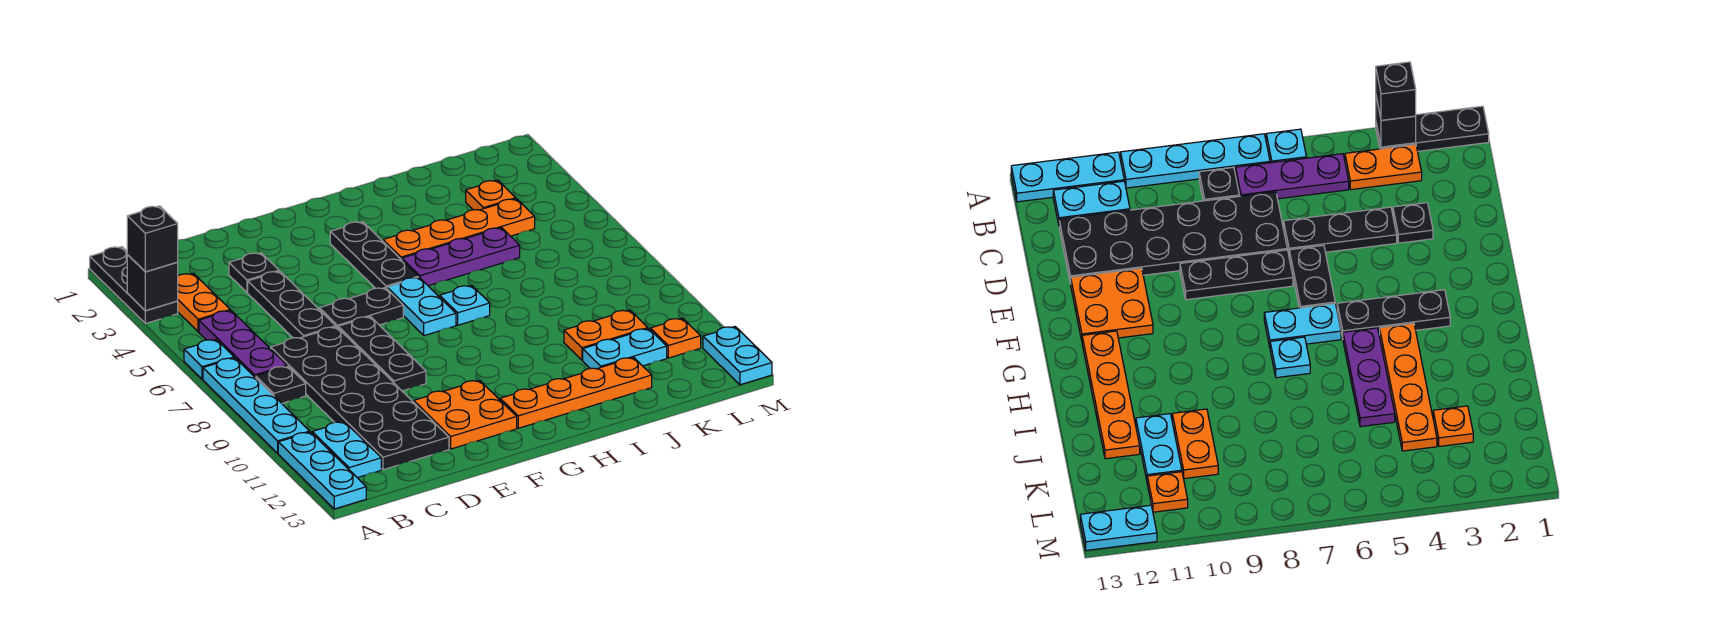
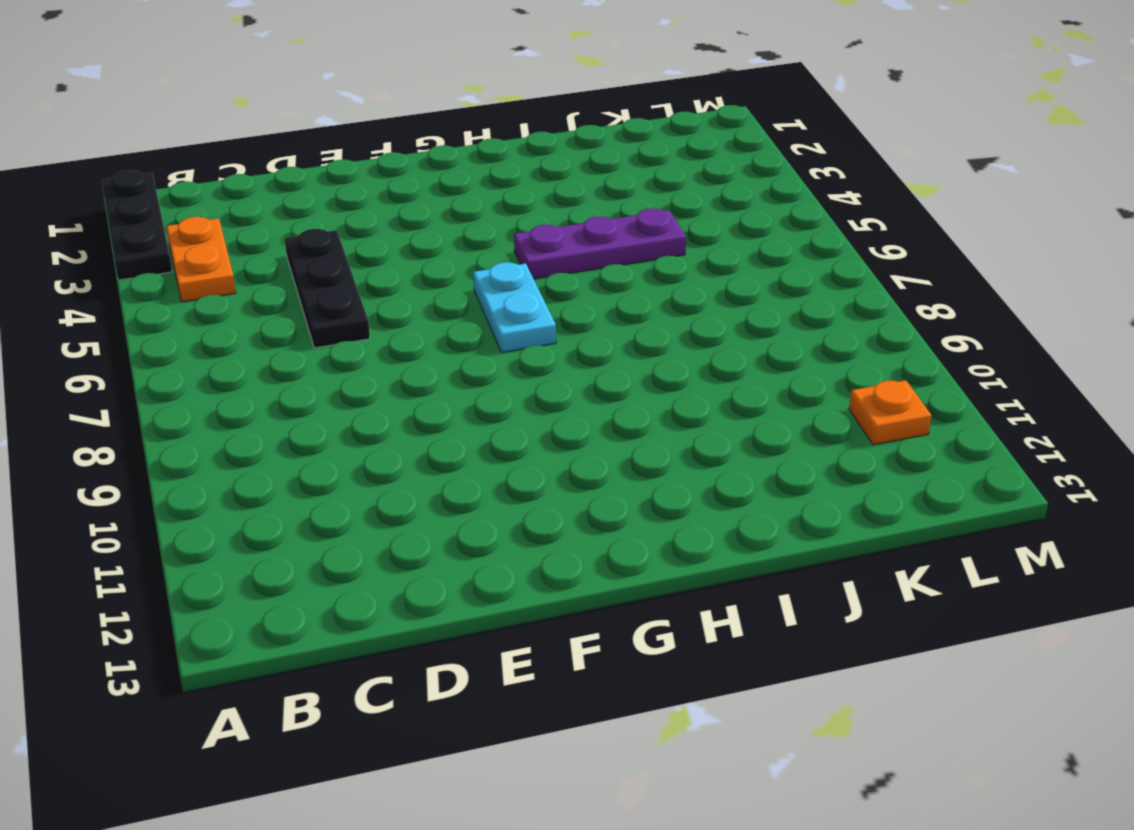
none -> cyan 1x1 plate [184,339,234,379]
none -> cyan 1x4 plate [203,358,310,453]
none -> cyan 1x3 plate [278,432,366,509]

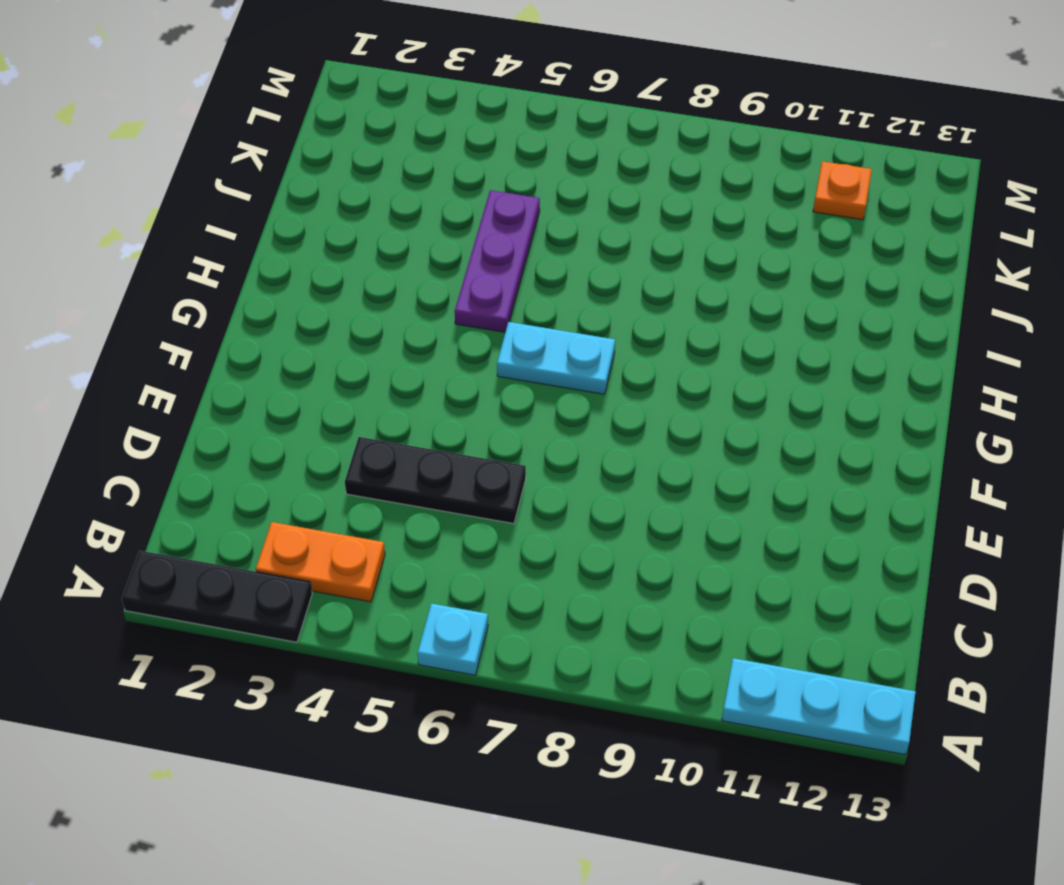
none -> cyan 1x4 plate [203,358,310,453]
none -> purple 1x3 plate [199,310,287,378]
none -> black 1x1 plate [256,366,306,403]

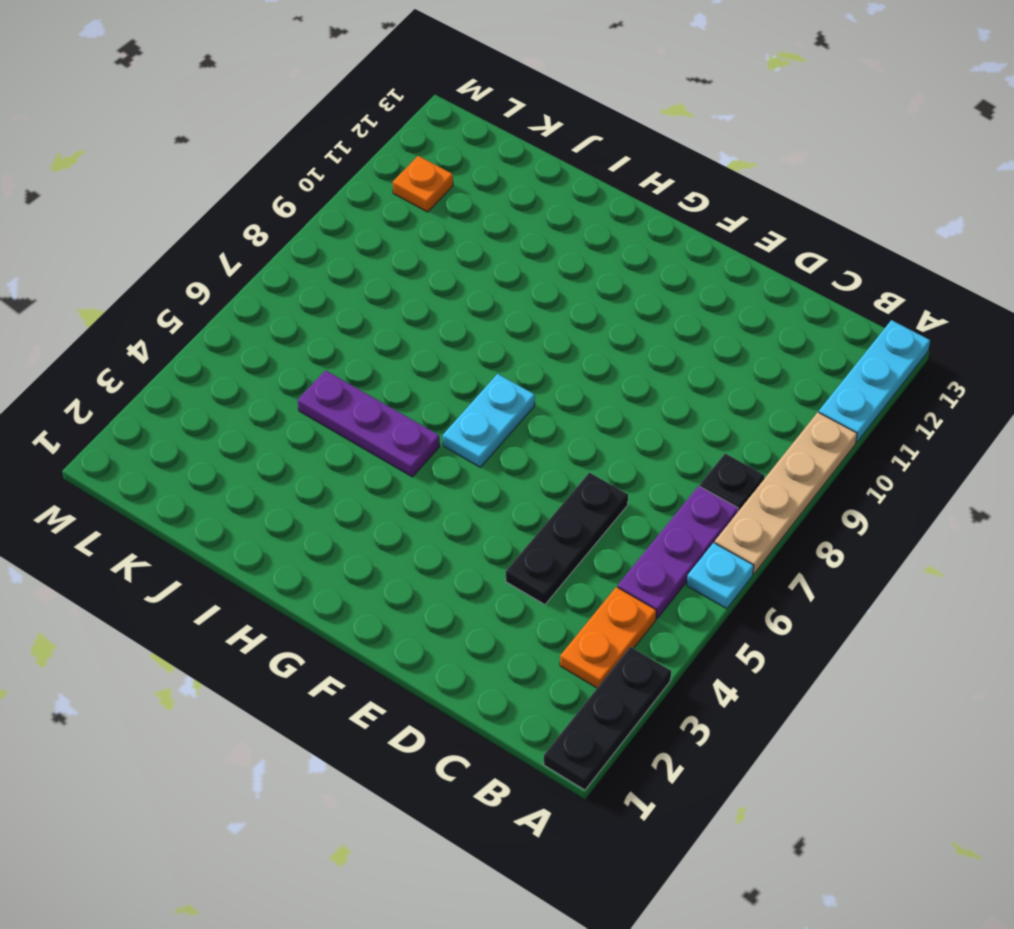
tan 1x4 plate [715,412,857,574] -> cyan 1x4 plate [203,358,310,453]
none -> cyan 1x2 plate [312,422,381,478]
none -> black 2x6 plate [271,327,449,470]
none -> black 1x1 plate [229,253,279,292]

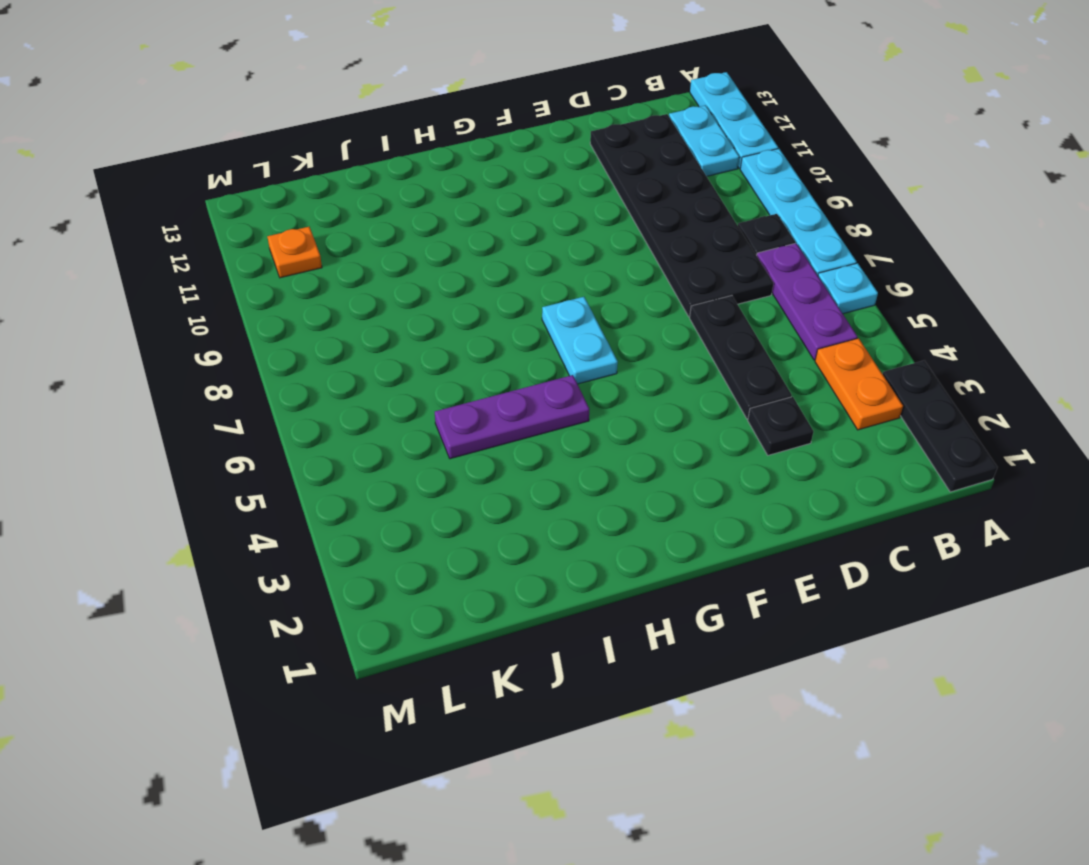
none -> black 1x2 plate [319,288,403,328]
none -> black 1x3 plate [338,316,426,391]
none -> orange 2x2 plate [414,380,517,449]

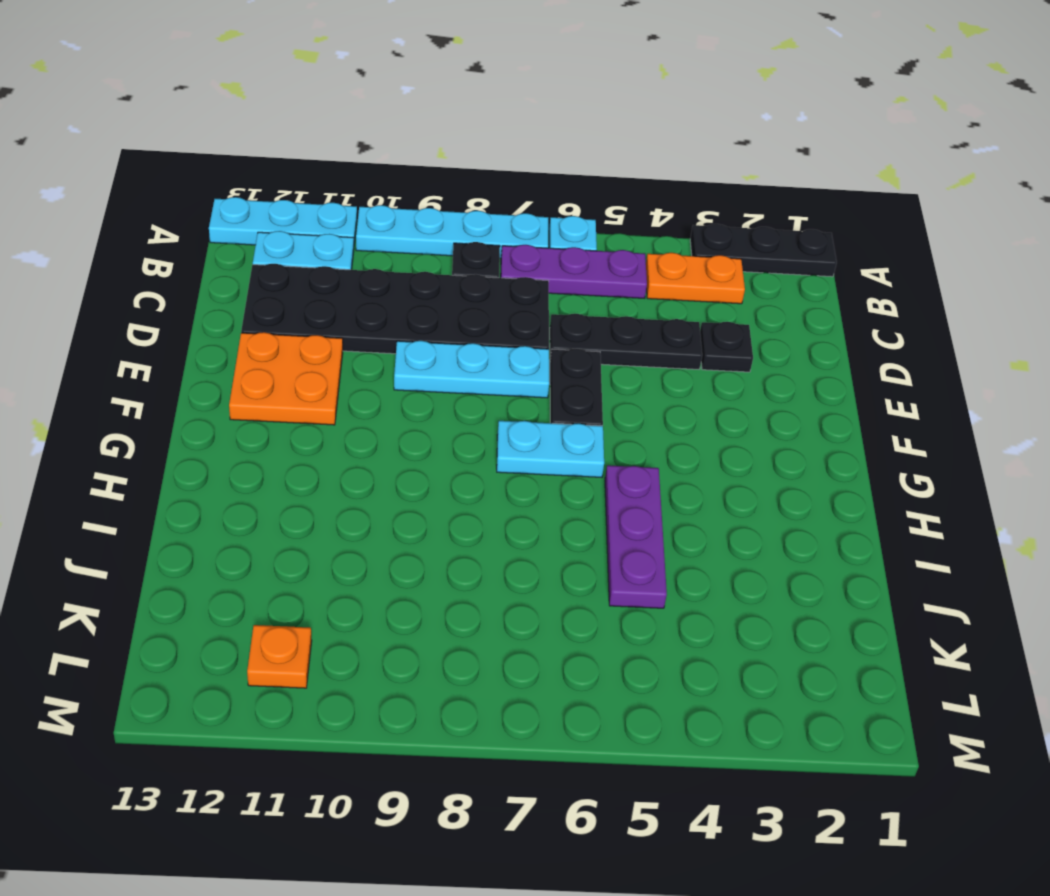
cyan 1x3 plate [394,341,549,398] -> black 1x3 plate [338,316,426,391]
none -> black 1x3 plate [330,222,418,289]
none -> orange 1x4 plate [500,357,652,428]
none -> orange 1x4 plate [383,199,535,260]

